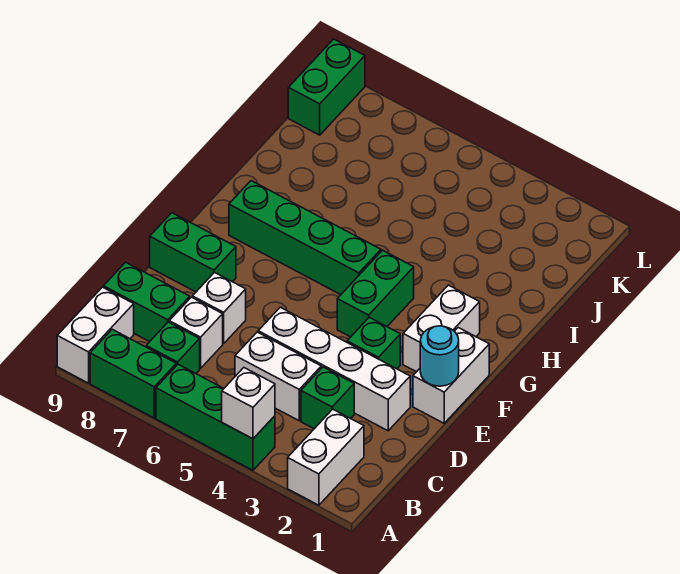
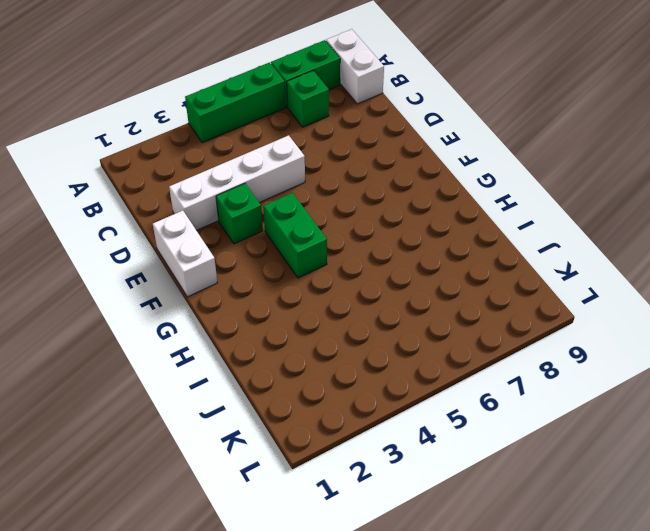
none -> white 1x2 brick [288,409,364,505]
none -> green 1x1 brick [301,367,354,429]
none -> white 1x2 brick [235,332,321,421]

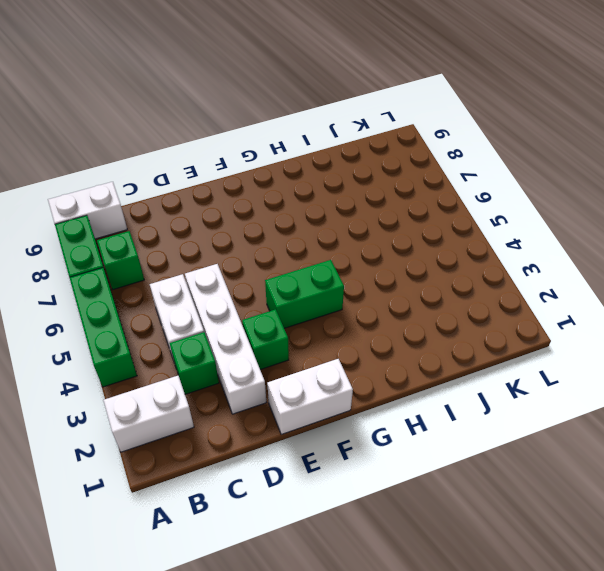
none -> white 1x1 brick [169,297,223,368]
none -> green 1x2 brick [104,262,190,342]
none -> white 1x1 brick [192,272,246,344]

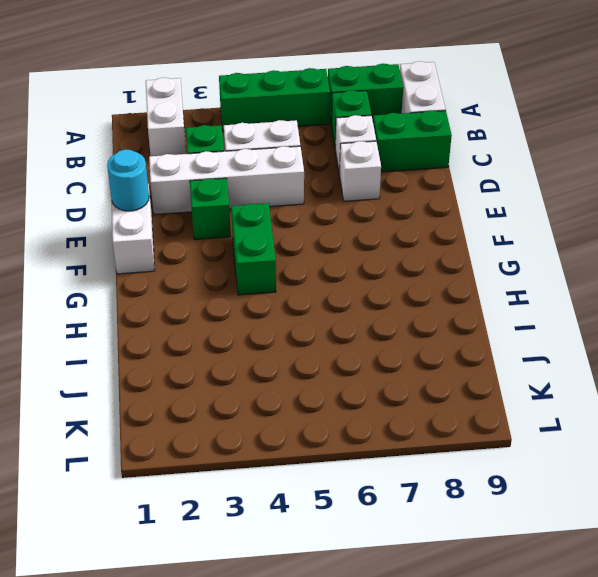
none -> green 1x2 brick [150,213,236,292]
none -> white 1x2 brick [403,285,480,372]
none -> green 1x4 brick [229,181,381,295]

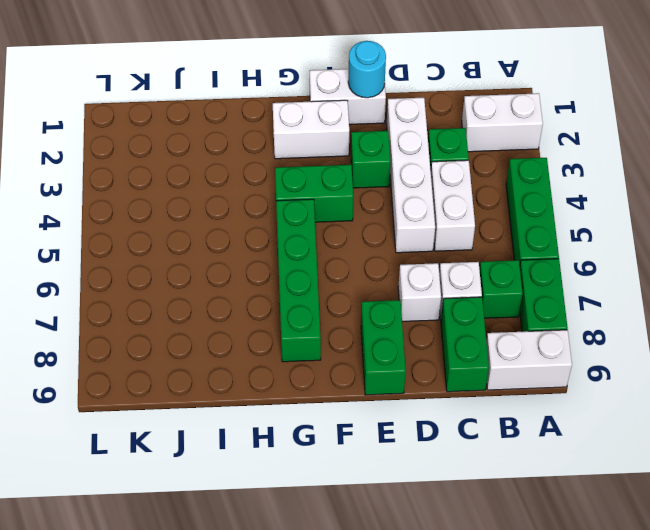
none -> green 1x2 brick [288,39,365,135]
none -> white 1x1 brick [222,368,275,439]

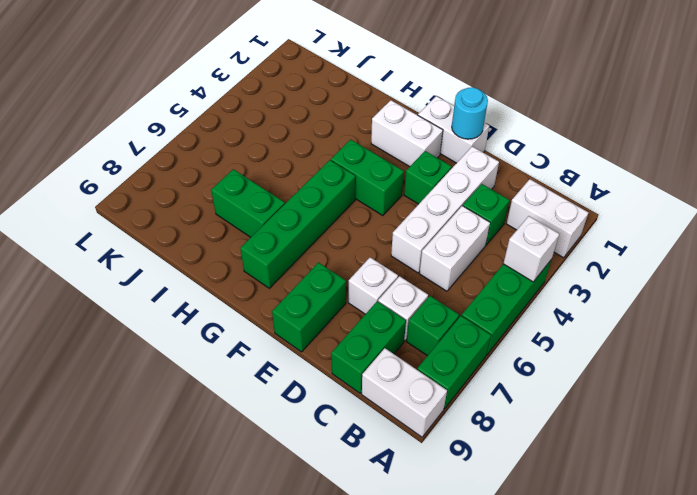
green 1x2 brick [211,169,285,237] -> green 1x2 brick moved to [288,39,365,135]

